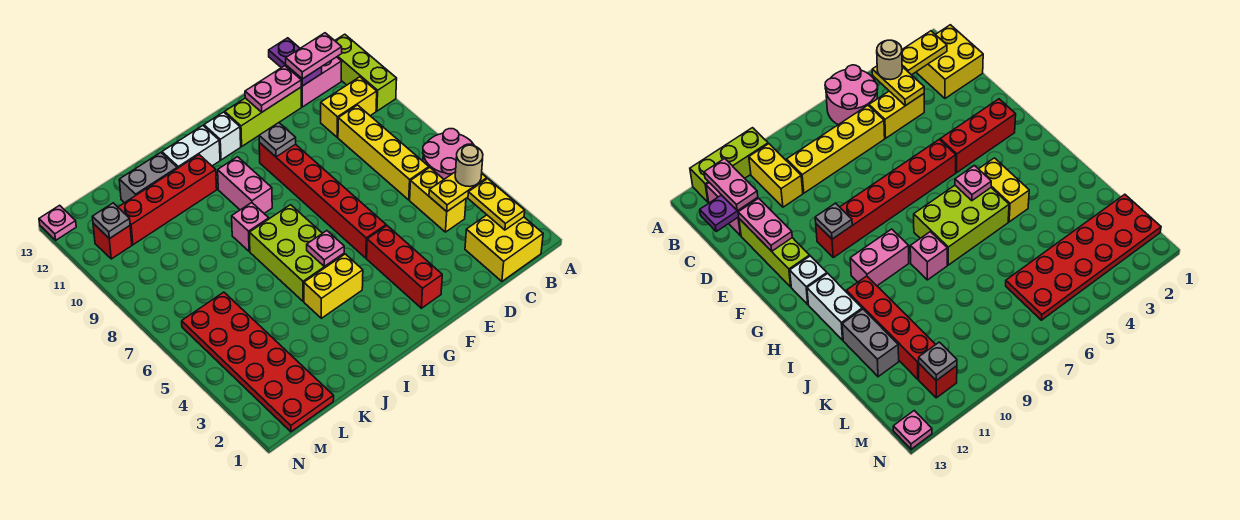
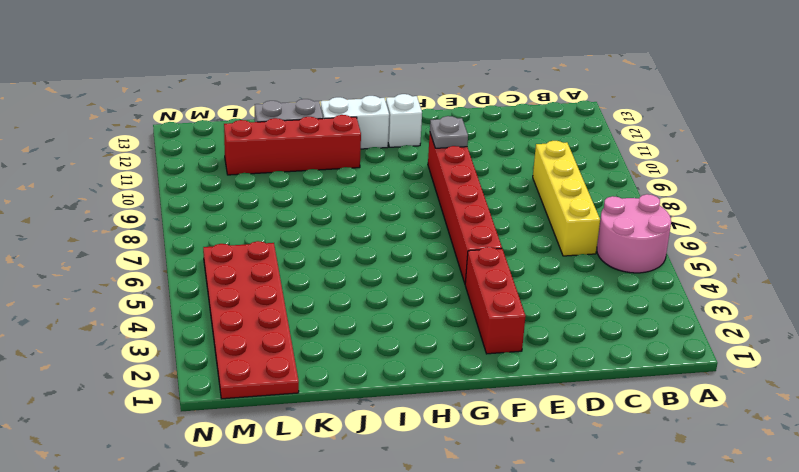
none -> lime 1x3 brick [335,34,397,111]
none -> yellow 2x2 brick [465,215,543,281]
none -> yellow 1x2 brick [321,77,377,137]
none -> pink 1x2 brick [301,57,342,107]

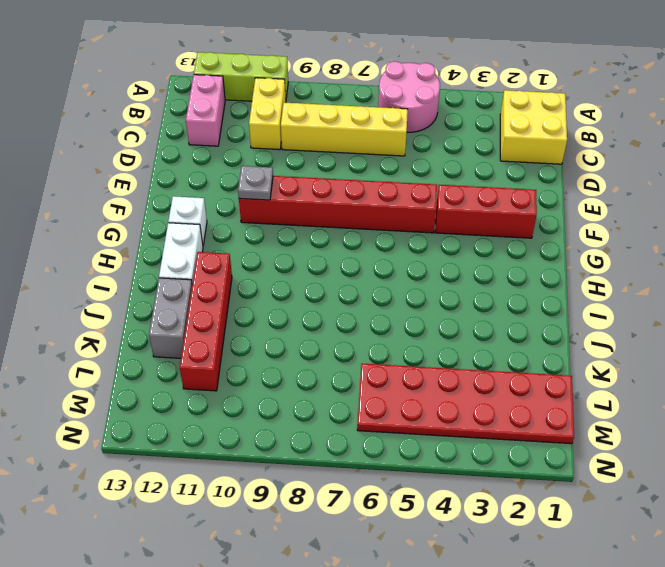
none -> yellow 1x2 brick [410,168,466,232]
none -> lime 1x3 brick [225,87,302,146]
none -> yellow 1x2 brick [304,254,363,318]
none -> lime 2x3 brick [249,205,344,301]

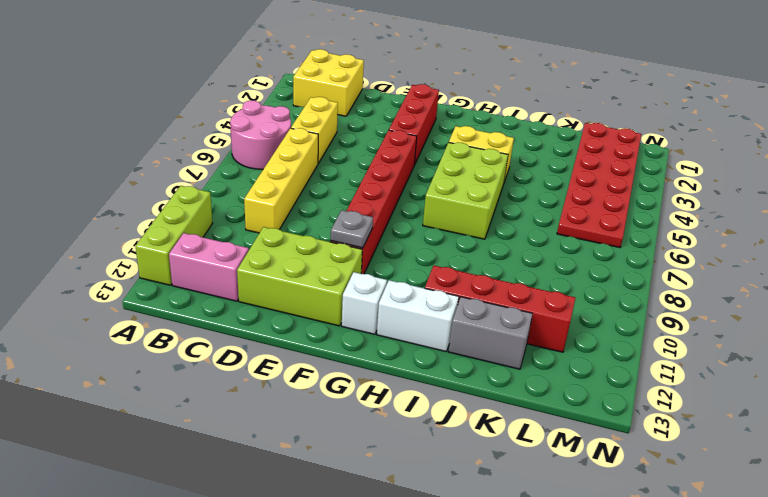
lime 2x3 brick [237,227,362,326] -> lime 1x3 brick [225,87,302,146]
none -> yellow 1x2 brick [321,77,377,137]
none -> pink 1x2 brick [218,157,272,213]
none -> pink 1x1 brick [232,203,269,251]
none -> red 1x1 brick [93,223,132,259]

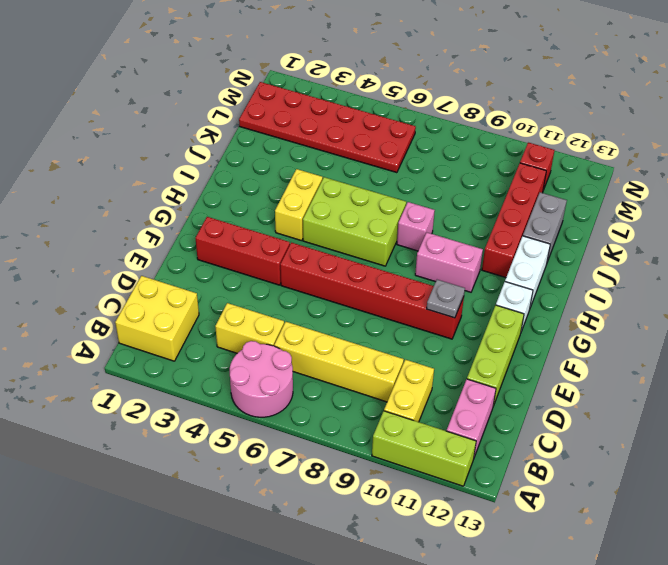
none -> pink 1x1 plate [39,205,76,240]
none -> yellow 1x2 plate [468,179,525,230]
none -> yellow 1x2 plate [429,172,487,211]
none -> purple 1x2 plate [269,38,322,86]

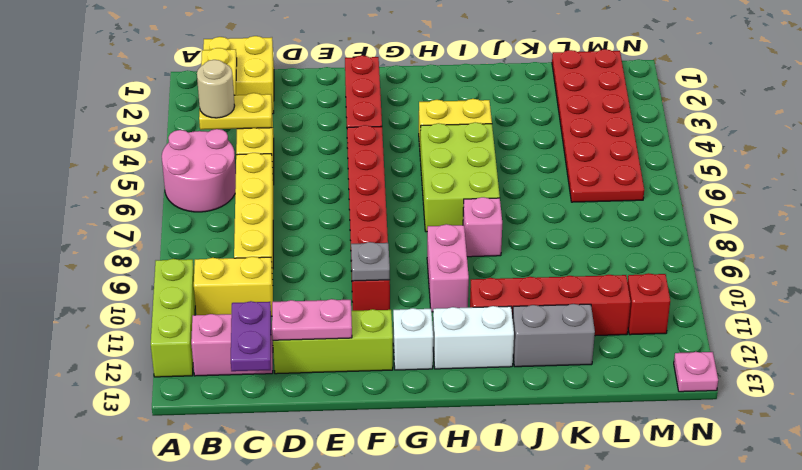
none -> pink 1x1 plate [307,231,344,267]
none -> grey 1x1 plate [92,203,130,239]
none -> pink 1x2 plate [286,33,342,79]

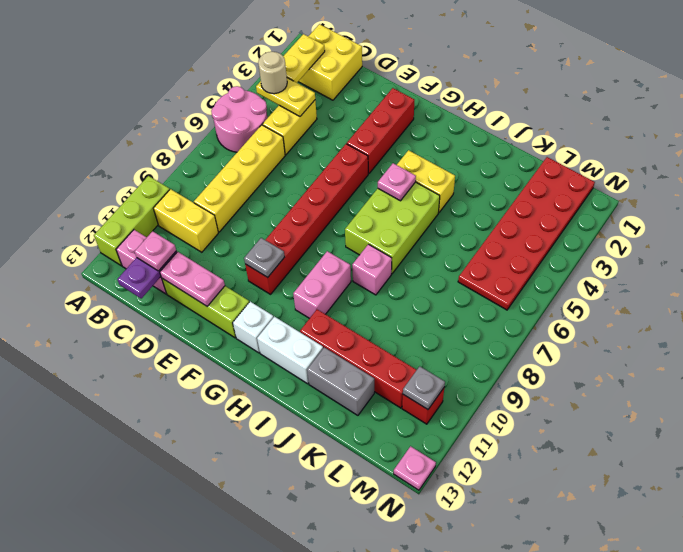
pink 1x1 plate [135,231,176,271] -> pink 1x2 plate [286,33,342,79]

